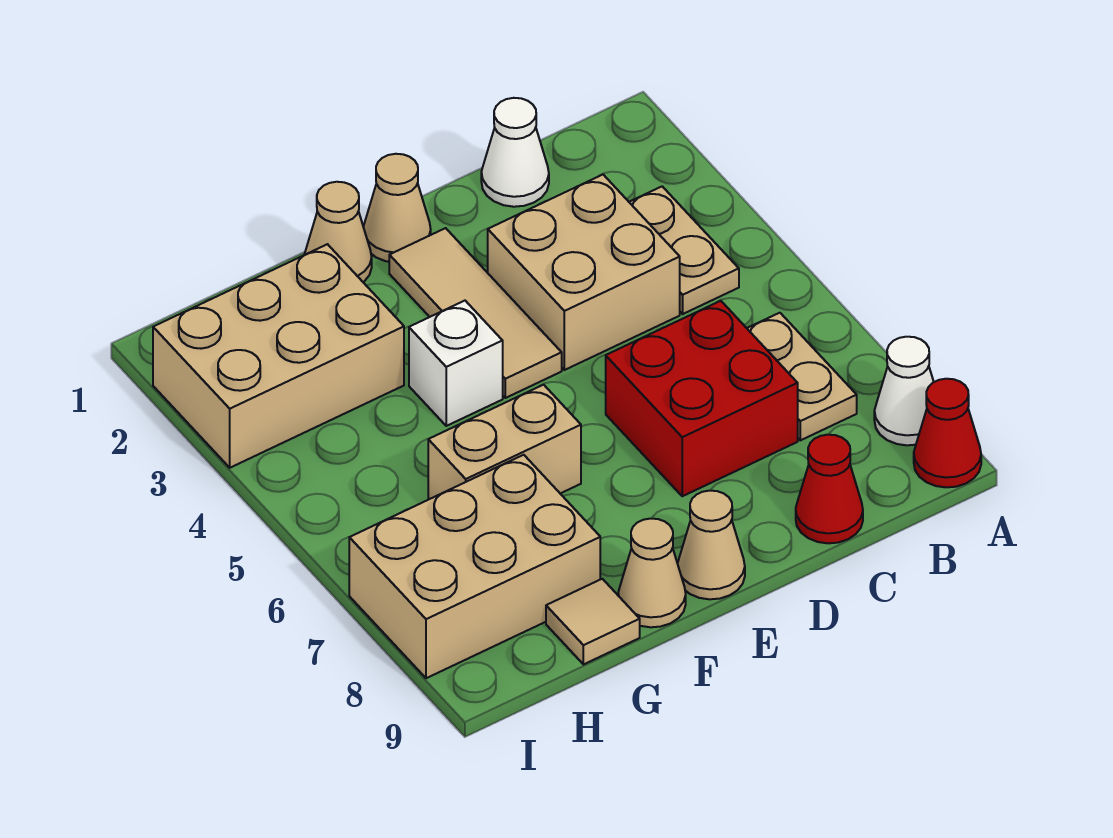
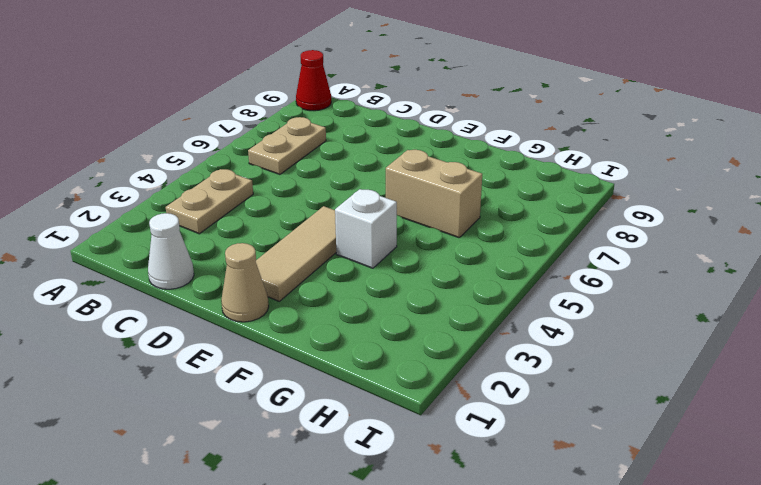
none -> white 1x1 cone [874,337,934,445]
none -> tan 2x2 brick [488,175,680,370]
none -> red 2x2 brick [606,301,798,496]

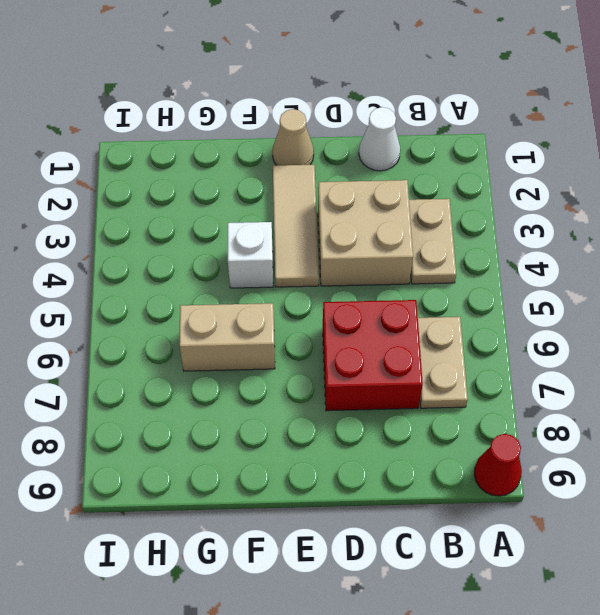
none -> white 1x1 cone [874,337,934,445]
none -> red 1x1 cone [796,435,863,543]
none -> tan 1x1 cone [678,491,745,599]

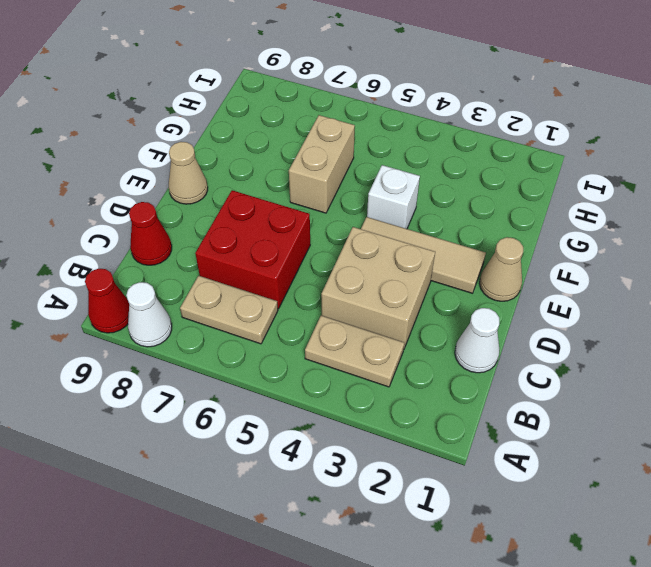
none -> tan 1x1 cone [304,182,372,282]
none -> tan 1x1 cone [618,519,686,627]
none -> tan 2x3 brick [153,244,404,468]

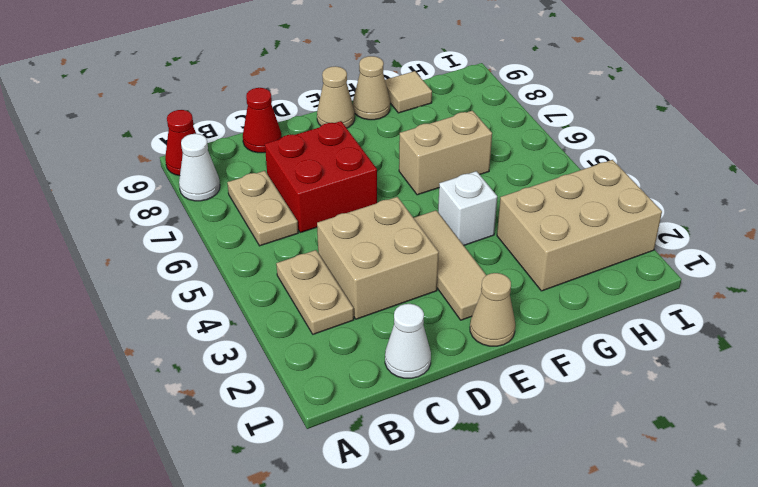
none -> tan 1x1 cone [304,182,372,282]
none -> tan 2x3 brick [349,455,600,678]

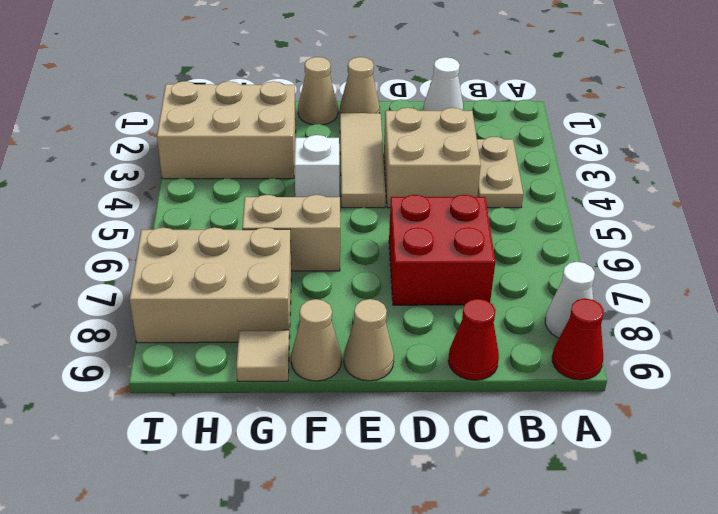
none -> tan 1x2 plate [747,313,857,440]

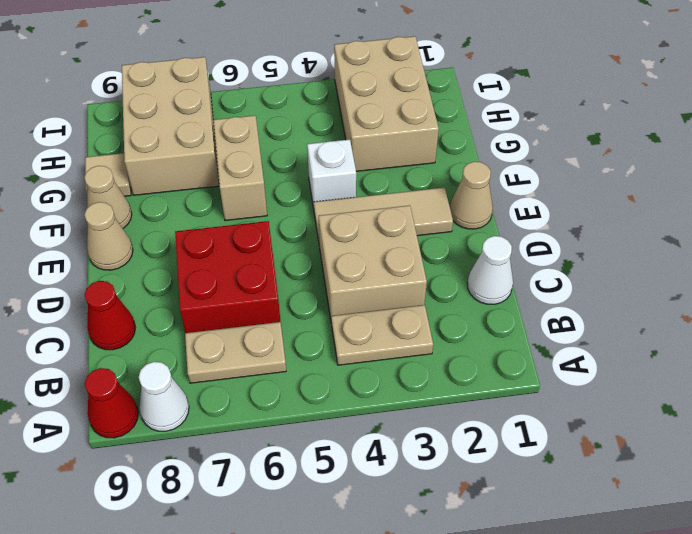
none -> tan 1x1 cone [304,182,372,282]

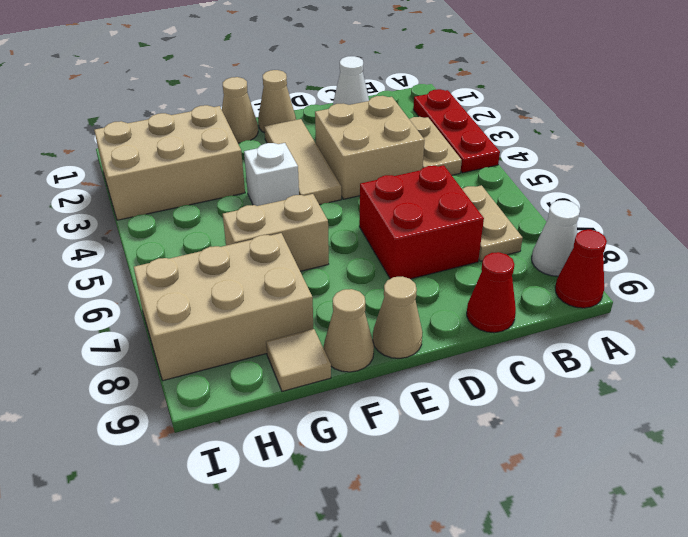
red 1x3 plate [413,89,500,173] -> none

